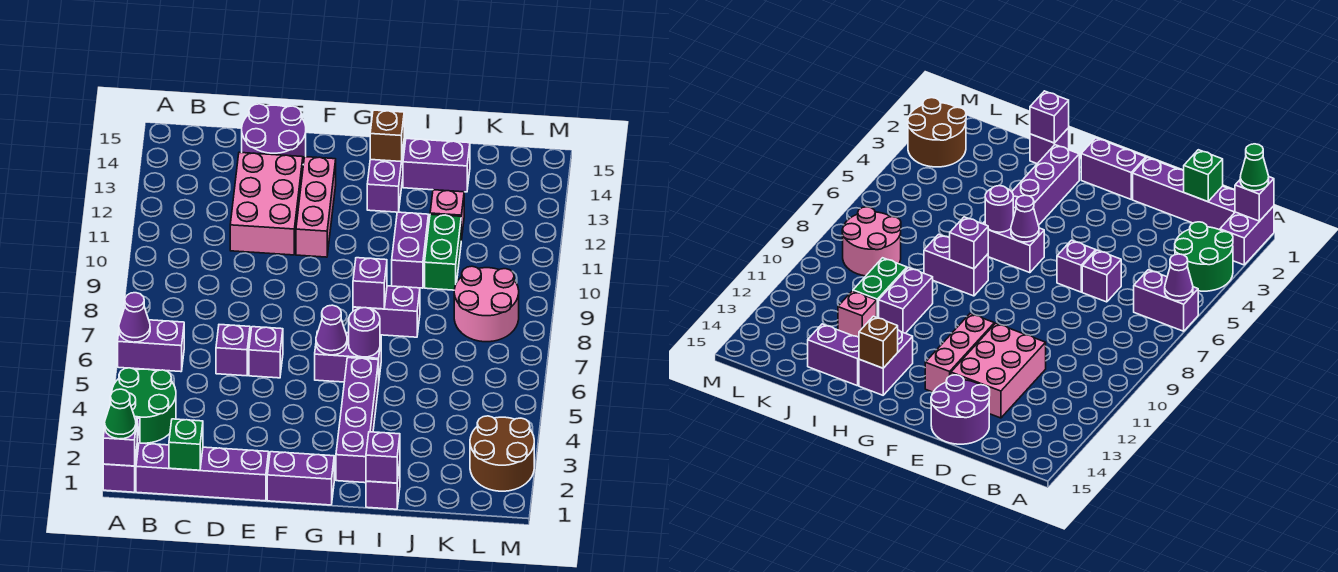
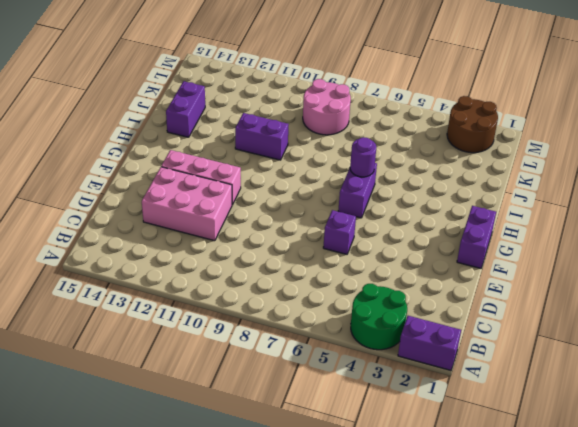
none -> purple 1x2 brick [118,318,184,372]
none -> purple 1x4 brick [136,443,269,501]
none -> purple 1x1 brick [216,325,250,376]
none -> purple 2x2 round brick [242,104,306,164]

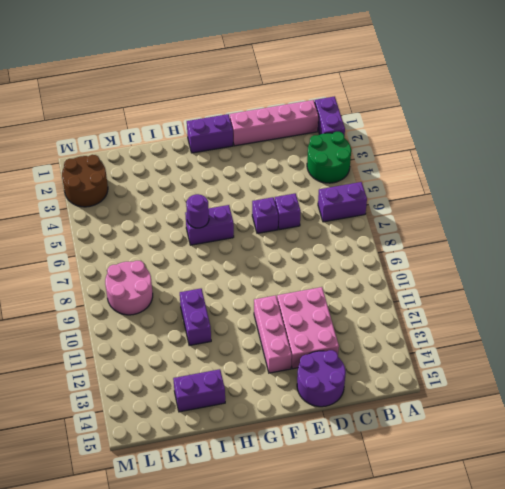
pink 1x4 brick [230,100,319,146] -> purple 1x4 brick [136,443,269,501]
none -> purple 1x4 brick [336,358,379,483]
none -> purple 1x2 brick [353,286,420,337]
none -> purple 1x2 brick [367,144,404,212]
none -> purple 1x1 brick [366,464,400,509]

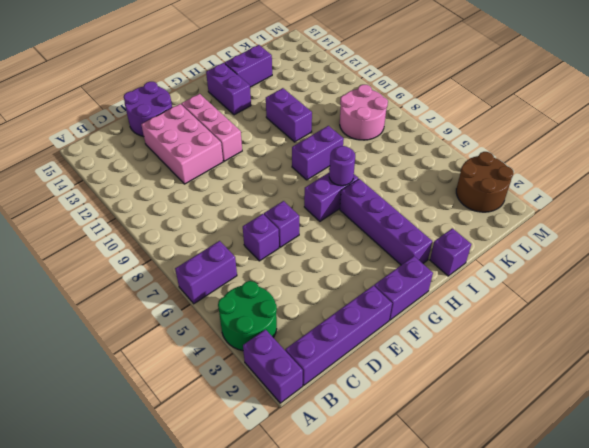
none -> green 1x2 brick [425,214,461,290]
none -> pink 1x1 brick [430,190,464,241]
none -> purple 1x1 brick [103,415,137,466]
none -> purple 1x1 cone [119,293,150,342]

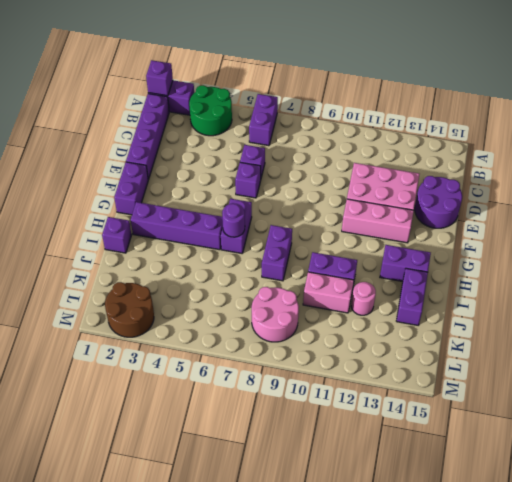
pink 1x2 brick [303,272,354,313] -> green 1x2 brick [425,214,461,290]
pink 1x1 round brick [351,282,376,315] -> pink 1x1 brick [430,190,464,241]
none -> purple 1x1 cone [119,293,150,342]
none -> green 1x1 brick [169,419,203,470]
none -> purple 1x1 cone [316,305,347,355]
none -> purple 1x1 brick [353,258,387,309]

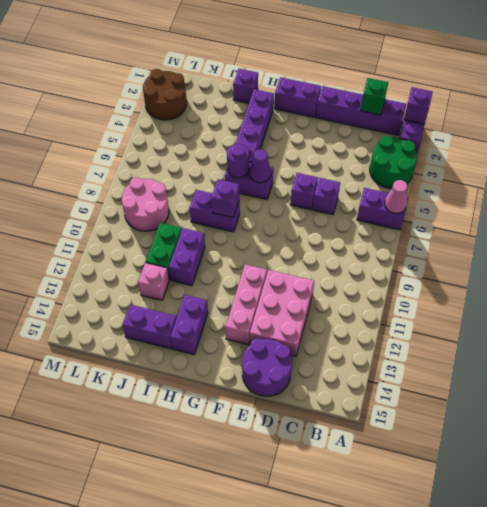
pink 1x1 cone [385,180,407,213] -> purple 1x1 cone [119,293,150,342]
none -> brown 1x1 brick [370,110,404,162]
none -> purple 1x1 brick [366,432,400,483]
none -> green 1x1 cone [105,389,136,439]

